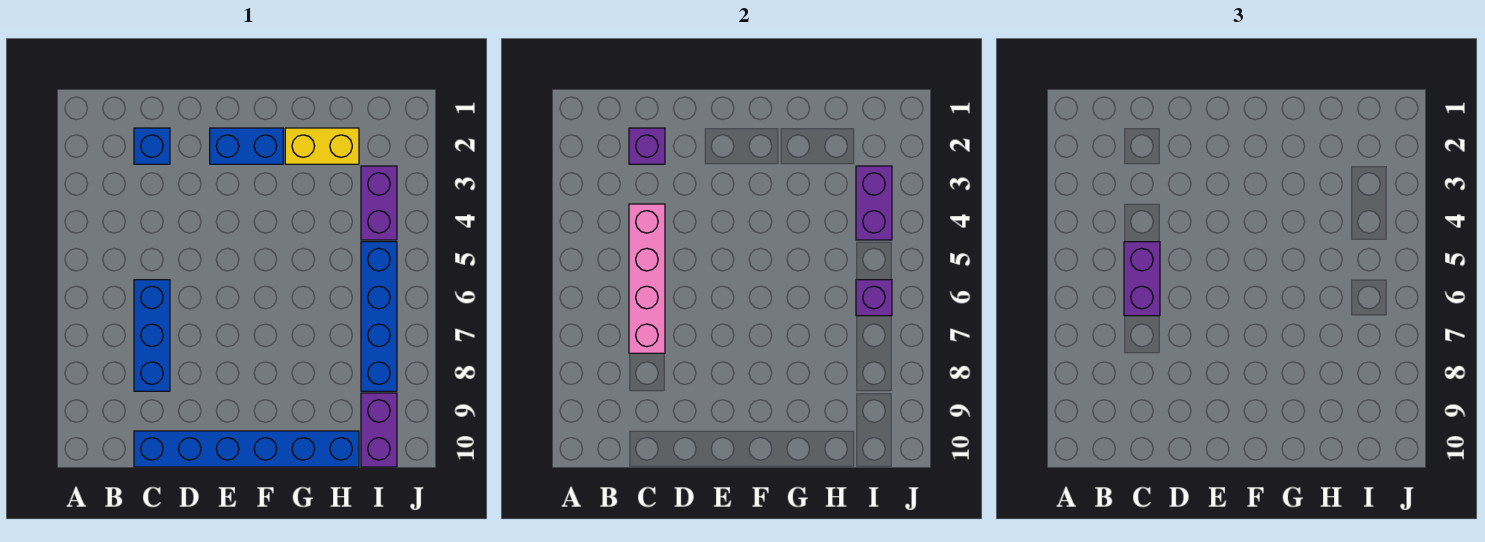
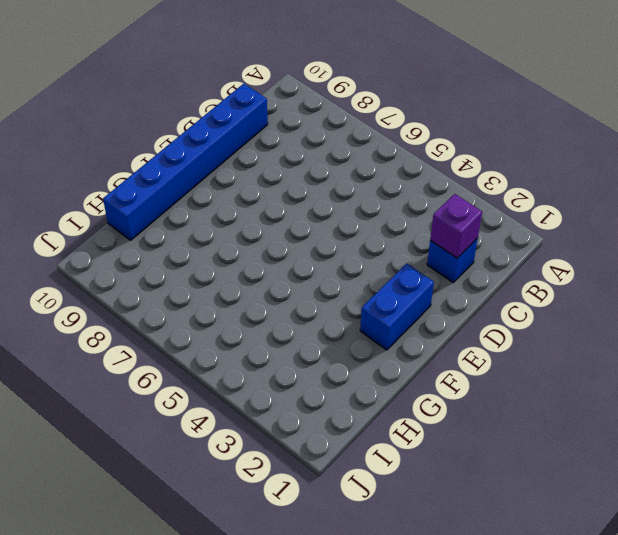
none -> blue 1x3 brick [134,280,170,391]
none -> yellow 1x2 brick [285,128,359,164]
none -> purple 1x2 brick [361,166,397,240]

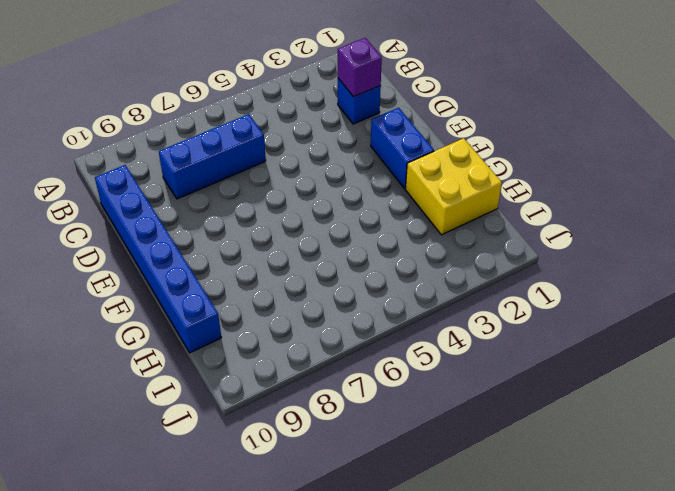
yellow 2x2 brick [405,138,502,235] -> yellow 1x2 brick [285,128,359,164]
none -> purple 1x2 brick [361,166,397,240]
none -> blue 1x4 brick [361,242,397,391]
none -> purple 1x2 brick [361,393,397,467]

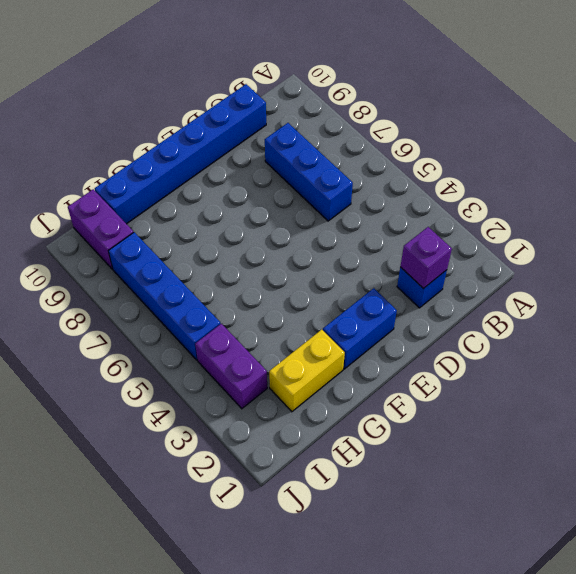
none -> pink 1x4 brick [629,204,665,353]
none -> purple 1x2 brick [856,166,892,240]
none -> purple 1x1 brick [856,280,892,316]

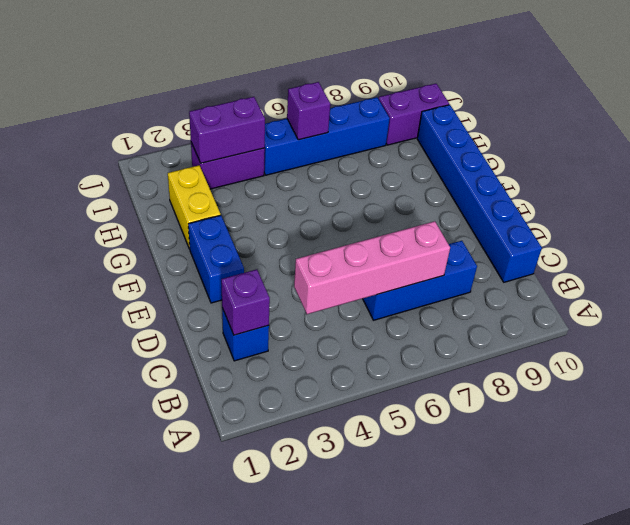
none -> purple 1x2 brick [1124,242,1160,316]

